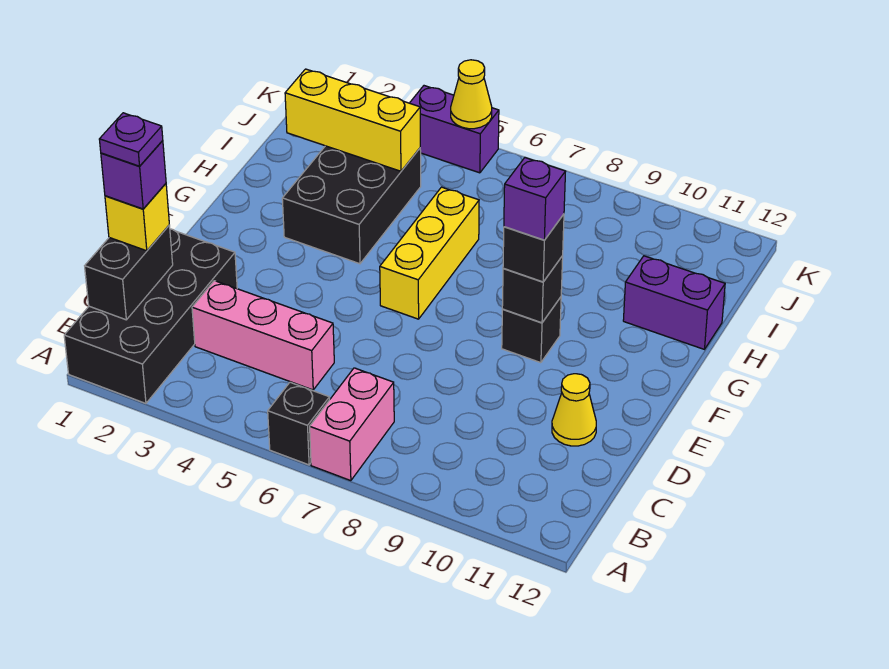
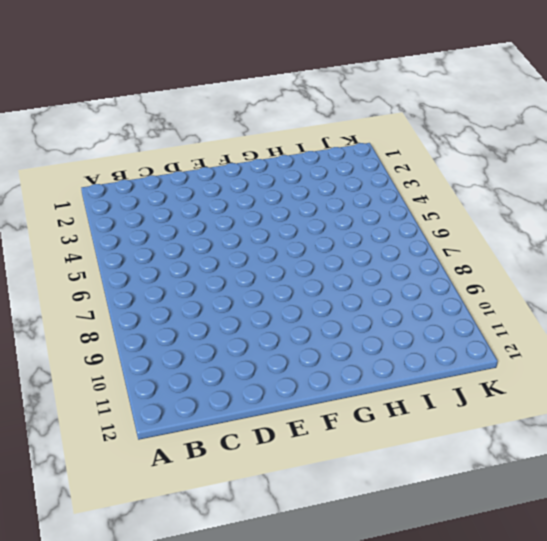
none -> black 2x4 brick [64,229,237,403]
none -> black 1x1 brick [268,382,330,465]
none -> pink 1x2 brick [310,368,394,481]

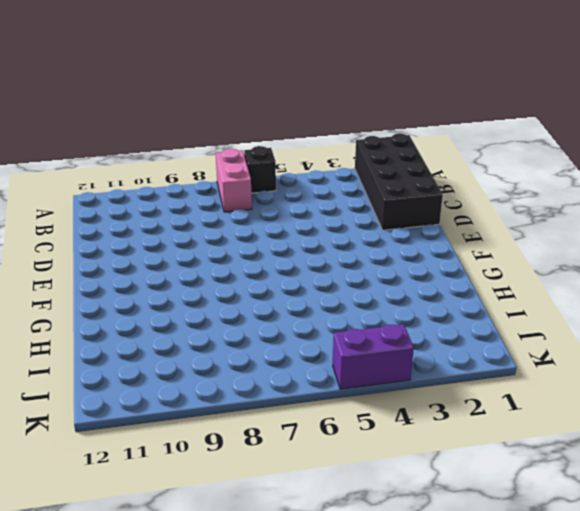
none -> pink 1x3 brick [192,281,334,390]
none -> yellow 1x1 cone [552,374,596,446]
none -> yellow 1x3 brick [380,187,479,319]

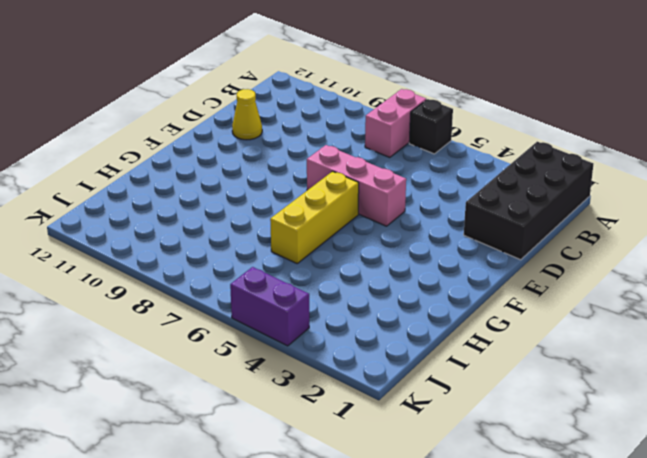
pink 1x3 brick [307,145,406,226] -> pink 1x3 brick moved to [192,281,334,390]
none -> black 1x1 brick [502,297,561,363]
none -> black 2x3 brick [282,146,421,264]
none -> purple 1x2 brick [623,256,725,349]

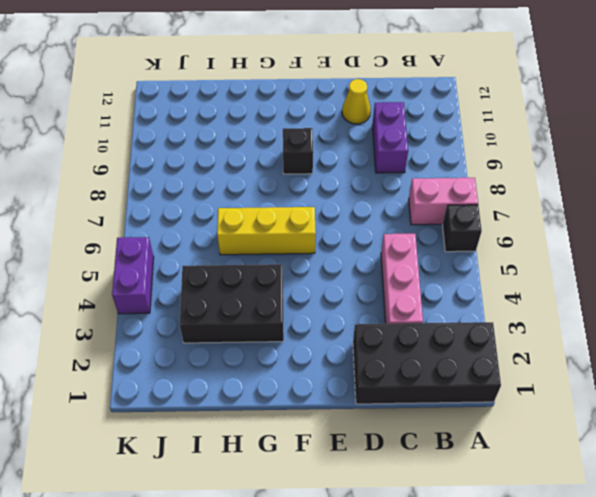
purple 1x2 brick [373,102,408,173] -> purple 1x2 brick moved to [623,256,725,349]
none -> black 1x2 brick [85,225,173,320]
none -> black 1x1 brick [502,256,563,323]
none -> yellow 1x3 brick [285,69,420,171]

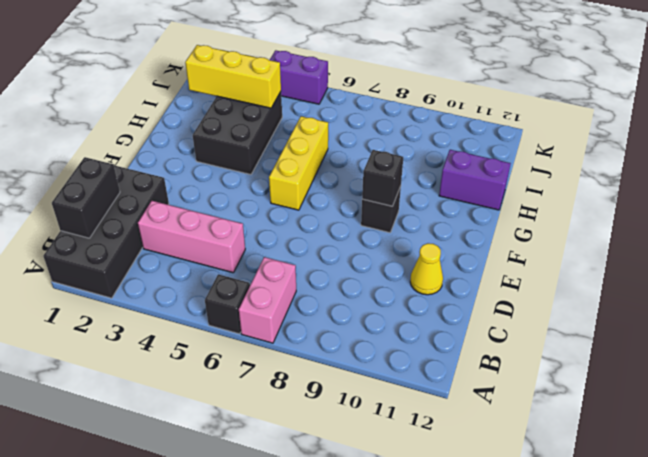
none -> yellow 1x1 cone [451,60,492,129]
none -> yellow 1x1 brick [105,184,169,251]
none -> black 1x1 brick [503,214,564,282]

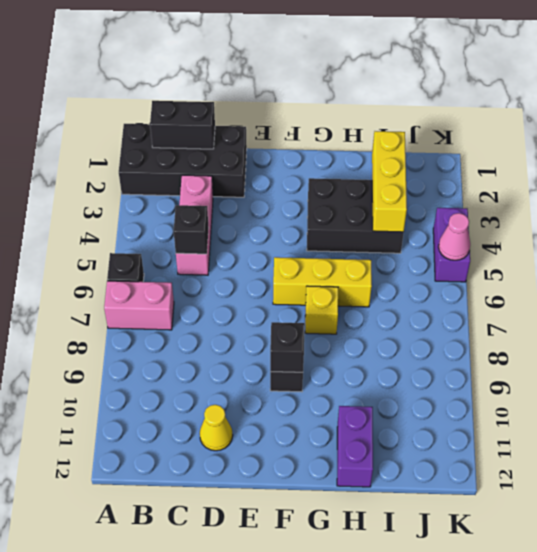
black 1x1 brick [174,205,209,254] -> black 1x1 brick moved to [503,214,564,282]
yellow 1x1 brick [305,286,338,334] -> yellow 1x1 brick moved to [105,184,169,251]
pink 1x1 cone [438,213,470,260] -> yellow 1x1 cone [451,60,492,129]
none -> purple 1x1 brick [101,141,166,209]
none -> purple 1x1 brick [504,158,566,240]
none -> purple 1x1 plate [99,113,163,166]

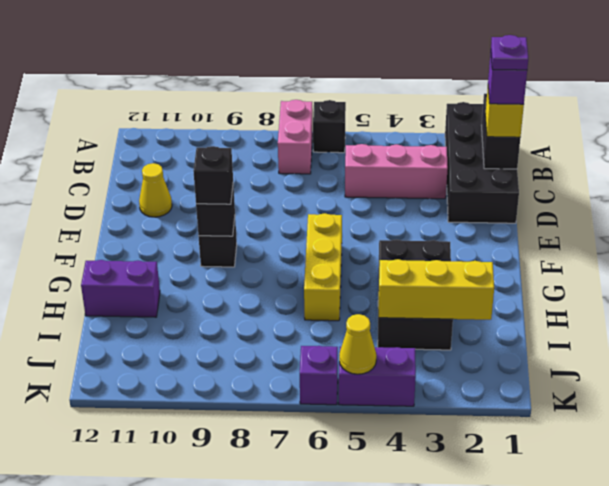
purple 1x1 brick [300,346,338,405] -> purple 1x1 brick moved to [504,158,566,240]

